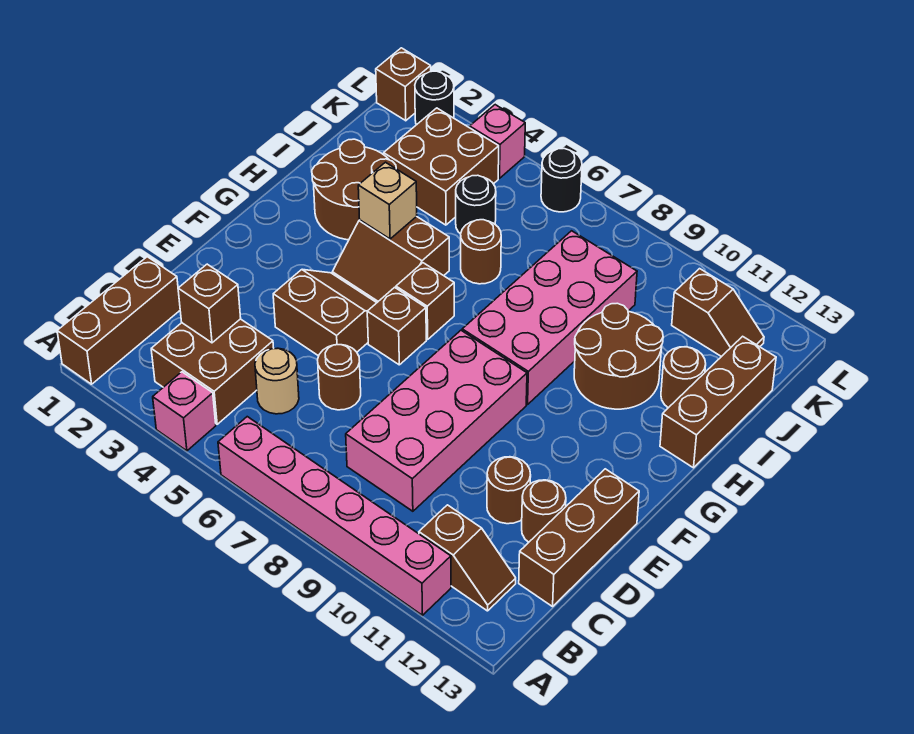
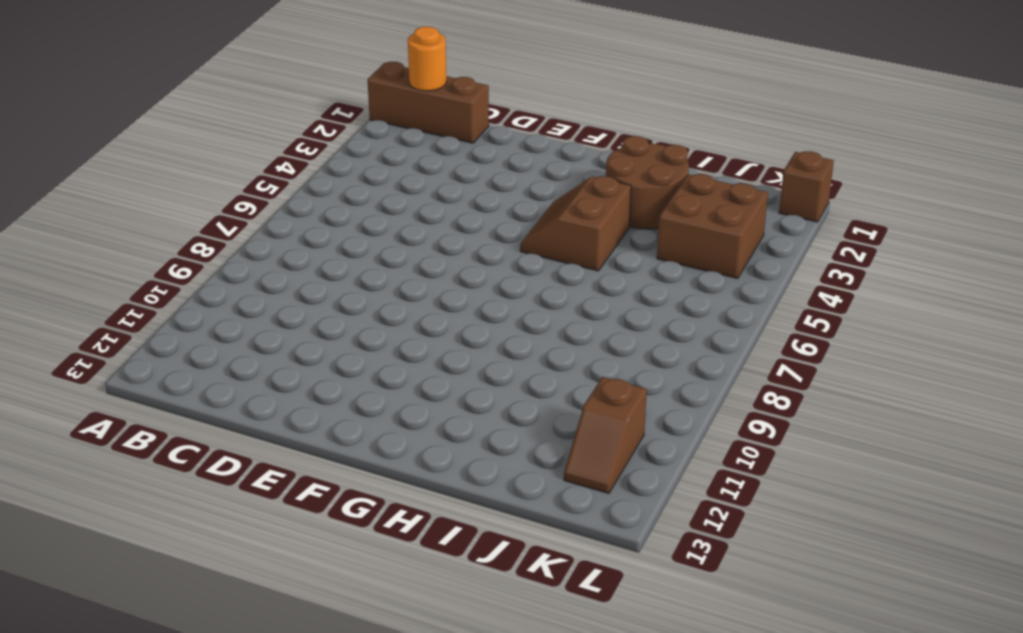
orange 1x1 round brick [408,27,446,91] -> none
none -> pink 1x1 brick [153,372,216,451]
none -> pink 1x6 brick [218,417,451,615]
none -> brown 2x2 brick [151,319,274,424]
none -> brown 1x2 slope [419,505,516,611]

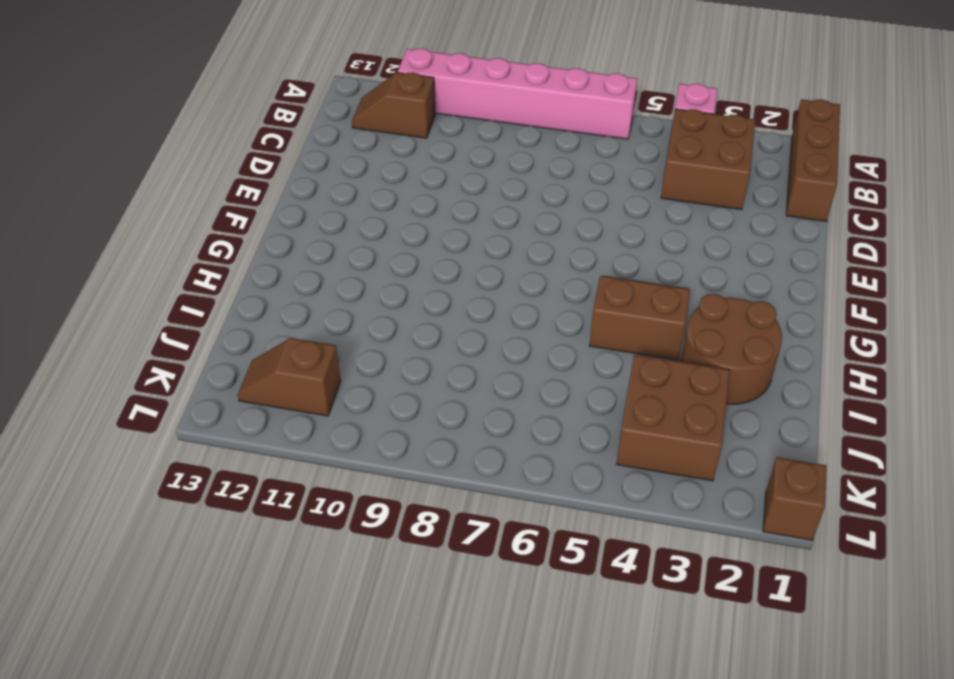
none -> tan 1x1 round brick [255,348,299,414]
none -> pink 2x4 brick [346,330,527,511]
none -> brown 1x3 brick [519,469,639,607]
none -> brown 1x1 round brick [318,345,361,410]

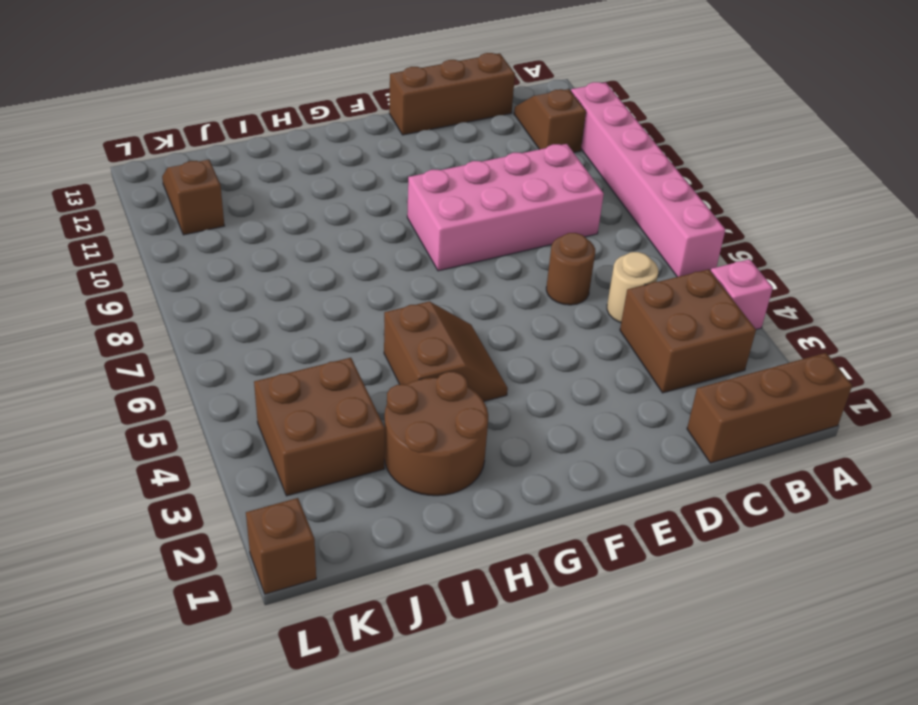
none -> brown 1x1 round brick [487,457,531,524]
none -> brown 1x1 round brick [522,480,566,542]
none -> brown 2x2 slope [273,269,376,356]
none -> brown 1x1 brick [367,287,426,365]

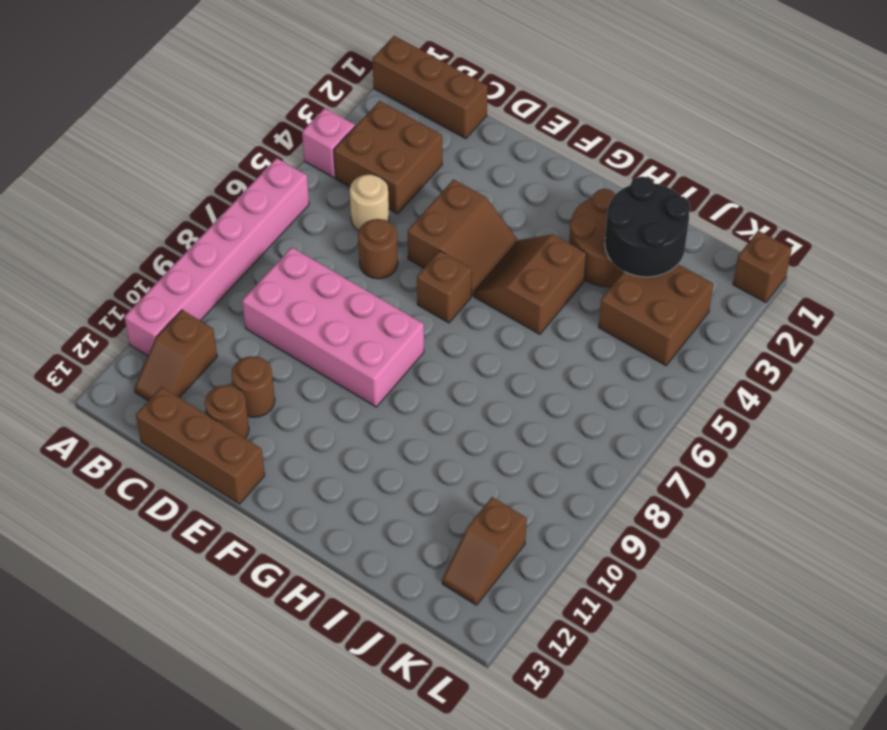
black 2x2 round brick [605,177,690,277] -> none
none -> brown 1x1 brick [396,263,454,339]
none -> pink 2x4 brick [462,231,637,405]
none -> brown 2x2 round brick [574,303,663,409]
none -> brown 1x3 brick [660,336,776,468]

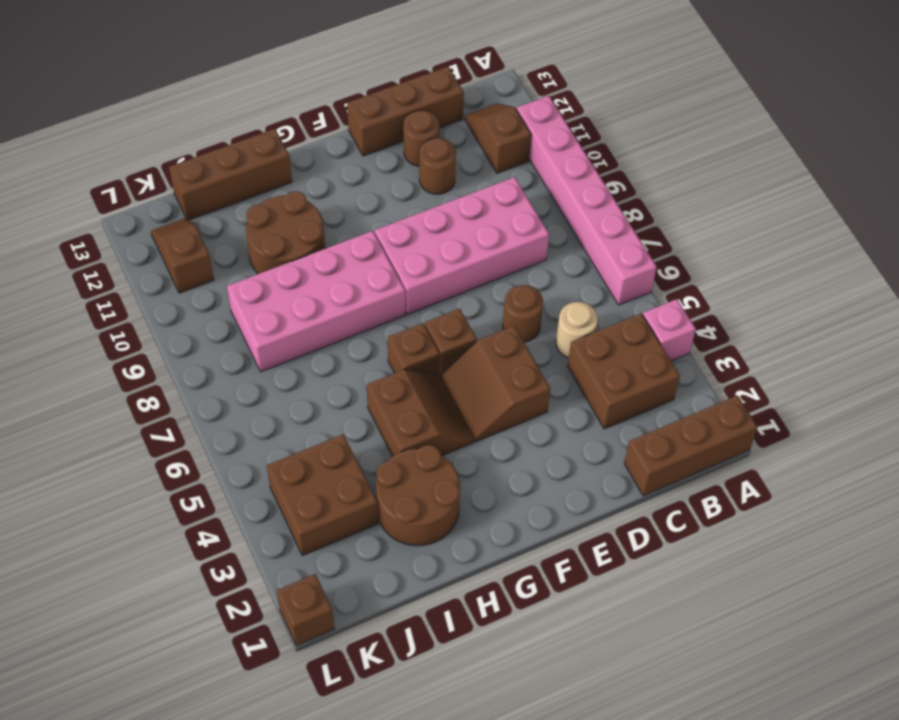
none -> brown 1x1 round brick [461,220,501,284]
none -> brown 1x1 round brick [661,347,706,408]
none -> black 1x1 round brick [456,175,496,234]
none -> black 1x1 round brick [415,71,454,125]

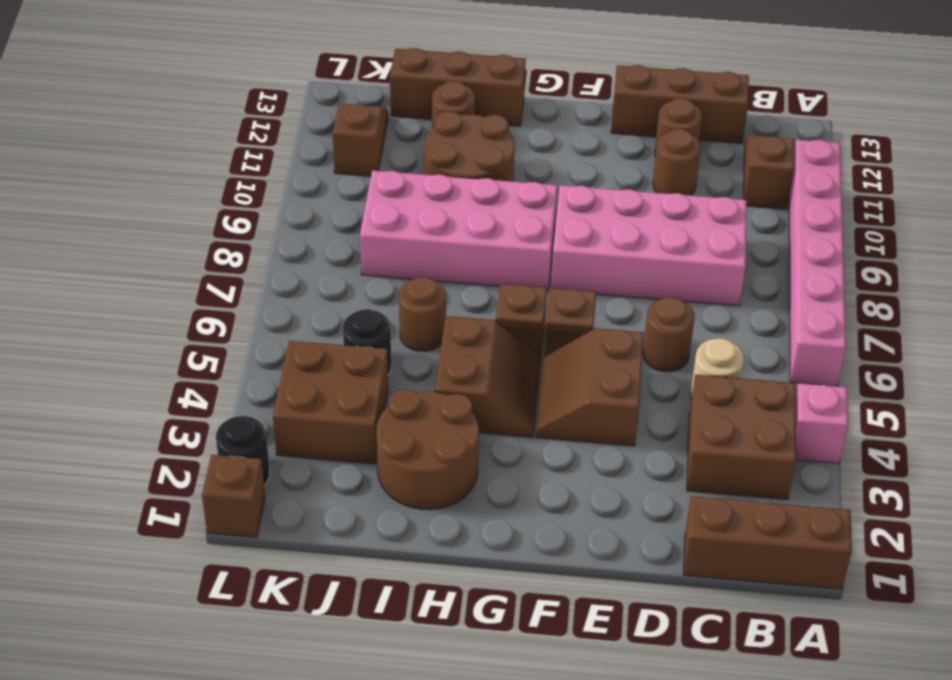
none -> pink 1x1 brick [470,105,525,178]
none -> black 1x1 round brick [541,149,582,212]
none -> brown 1x1 brick [178,264,241,343]
none -> tan 1x1 brick [358,162,417,239]

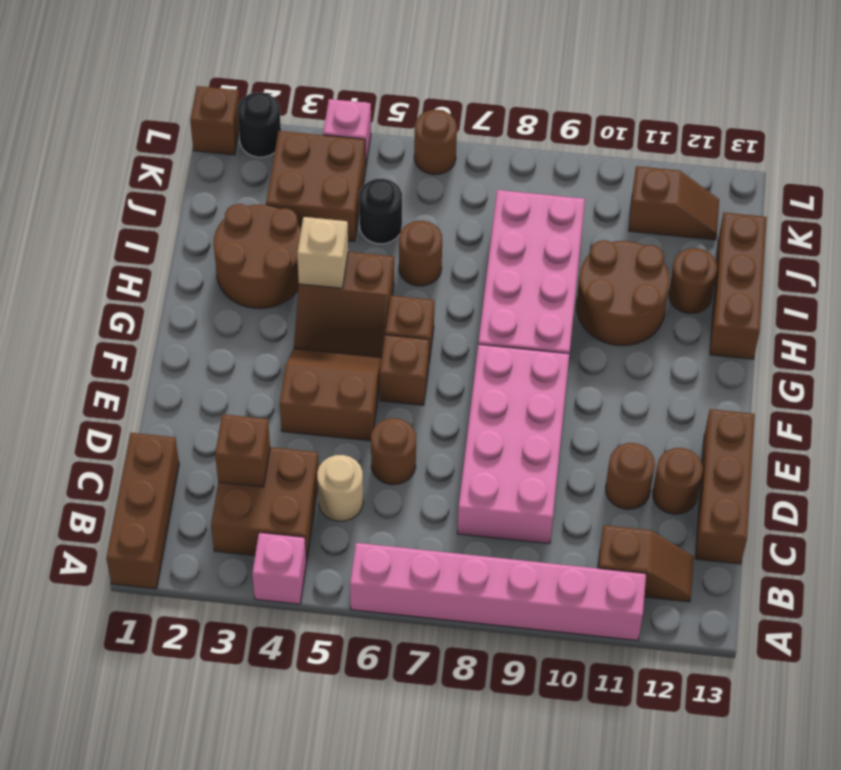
brown 1x1 round brick [414,110,457,175] -> black 1x1 round brick [541,149,582,212]

